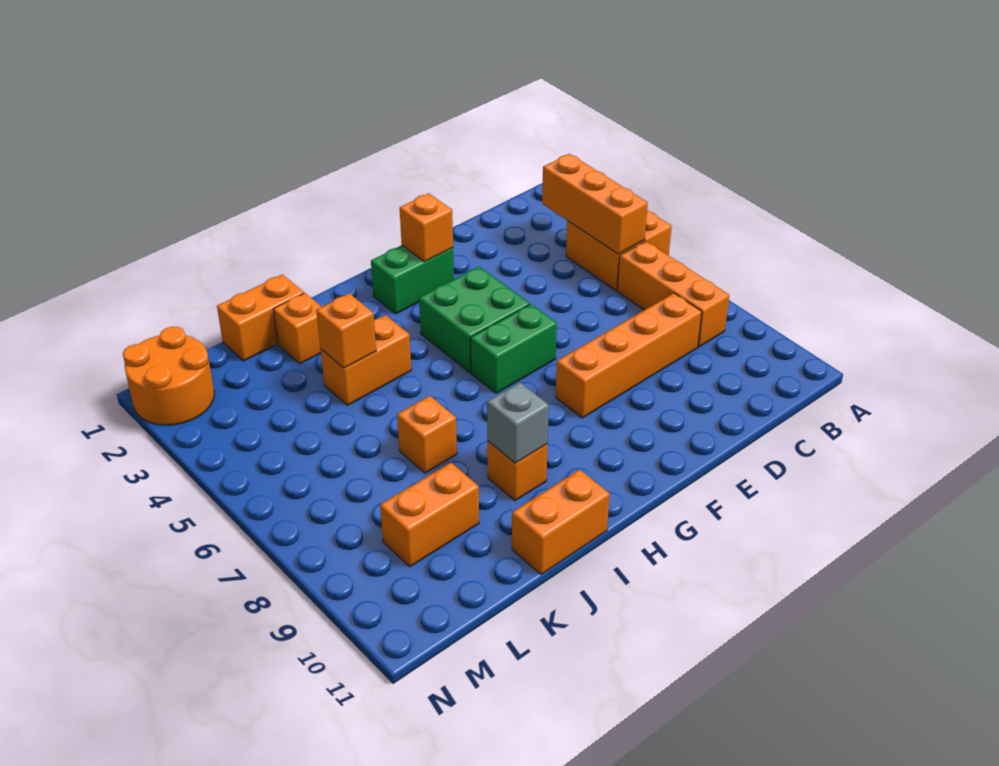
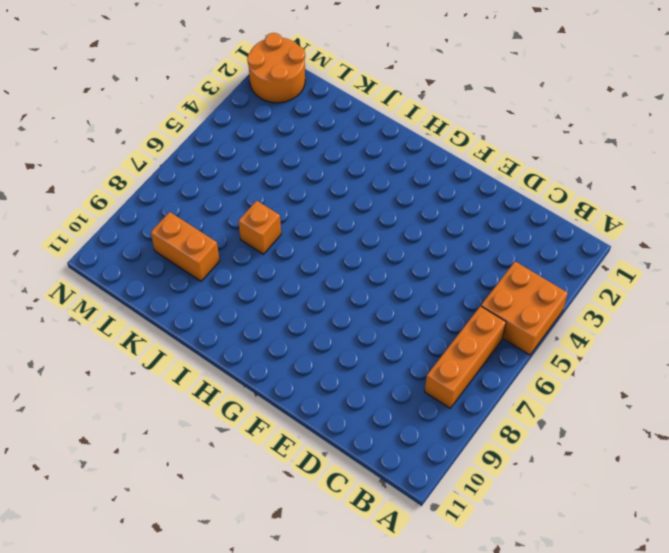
none -> orange 1x4 brick [556,293,702,418]
none -> green 1x2 brick [371,245,454,314]
none -> green 2x2 brick [419,267,530,372]

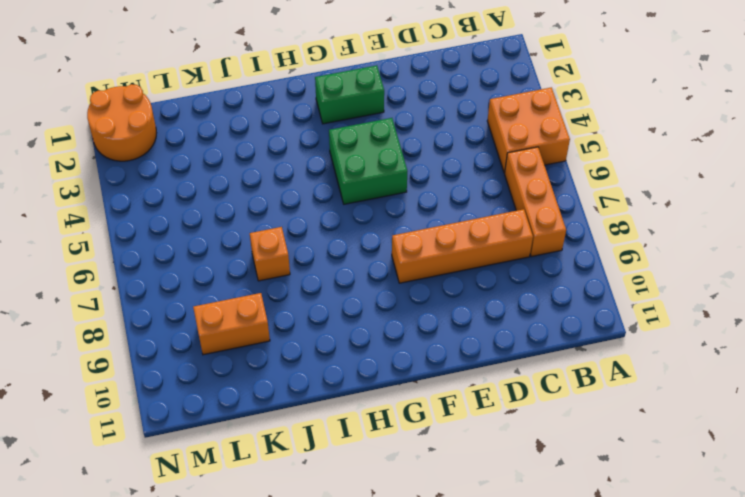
none -> green 1x2 brick [470,304,557,393]
none -> orange 1x2 brick [321,315,411,405]
none -> orange 1x1 brick [487,441,548,501]

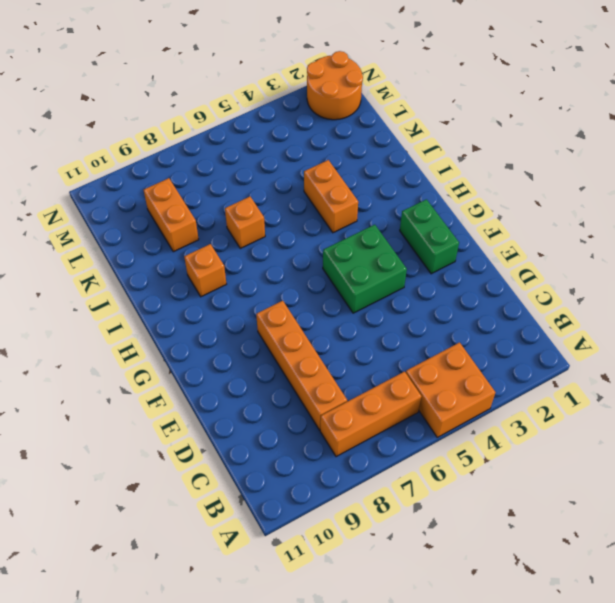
none -> green 1x2 brick [470,304,557,393]
none -> orange 1x2 brick [512,470,610,574]
none -> orange 1x2 brick [217,274,304,361]

